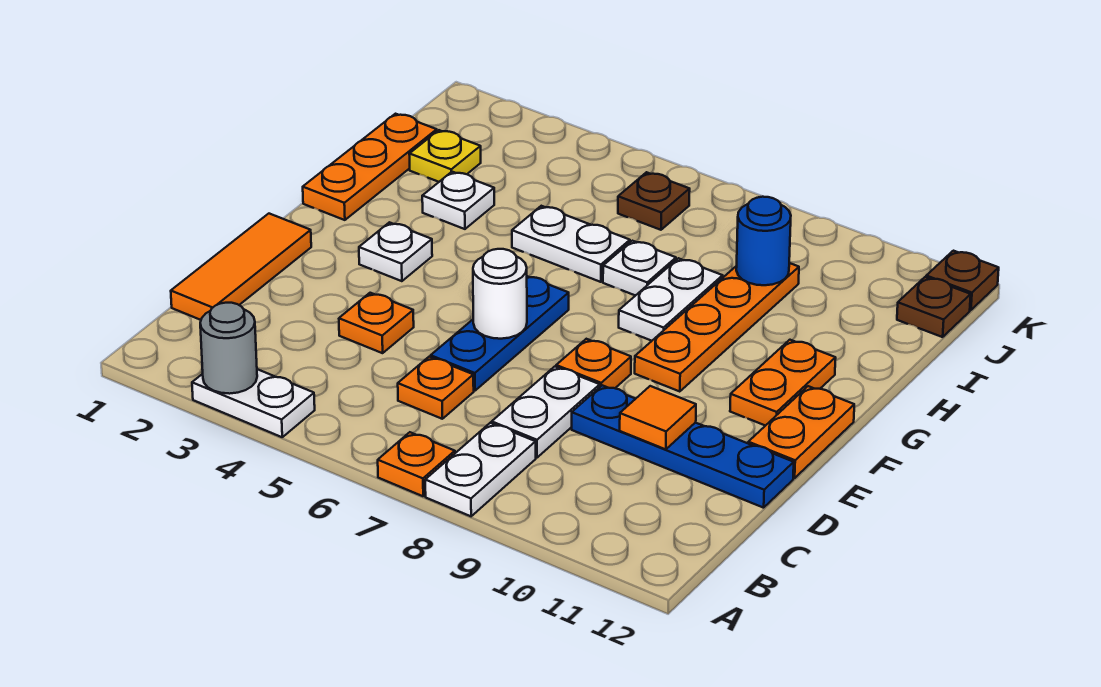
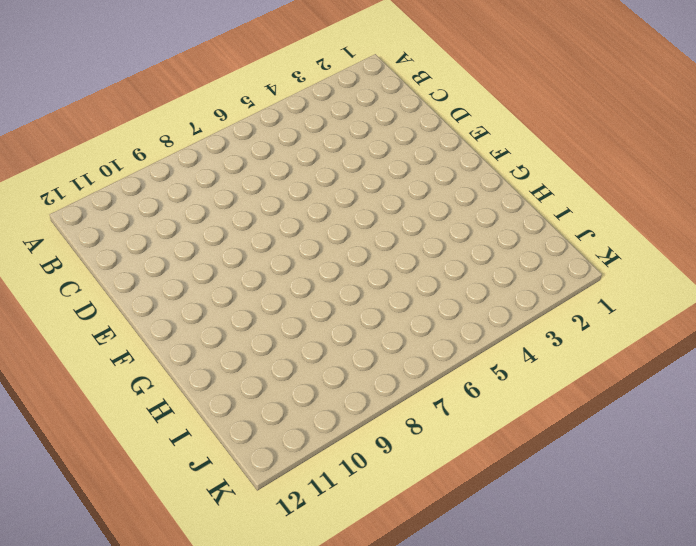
none -> white 1x2 plate [192,369,315,437]
none -> orange 1x1 plate [378,432,455,496]
none -> white 1x2 plate [425,423,536,516]

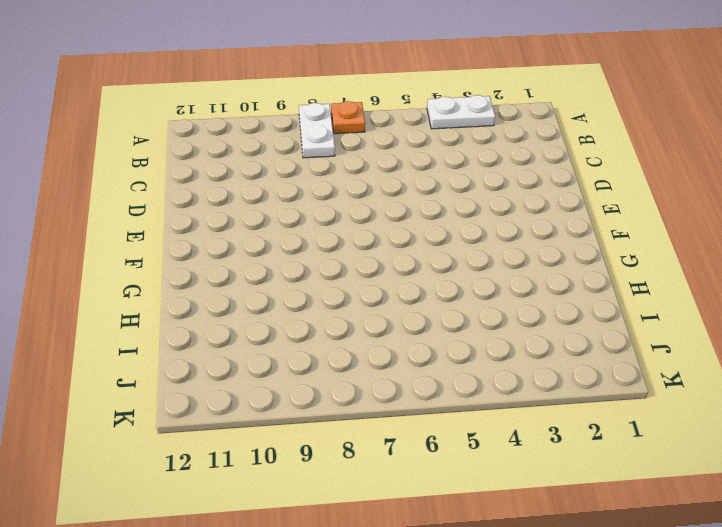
none -> orange 1x3 tile [171,214,311,320]
none -> orange 1x1 plate [398,357,474,419]
none -> white 1x2 plate [492,367,600,458]

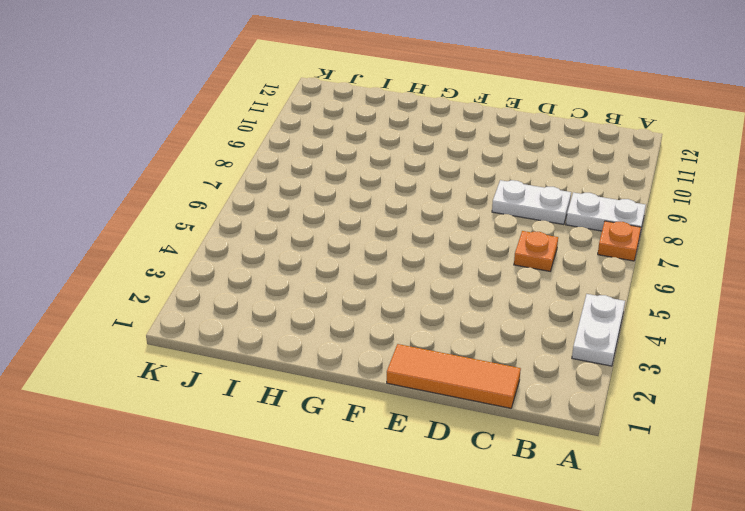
none -> orange 1x1 plate [339,293,414,353]
none -> blue 1x3 plate [431,276,569,391]
none -> blue 1x4 plate [572,385,794,508]

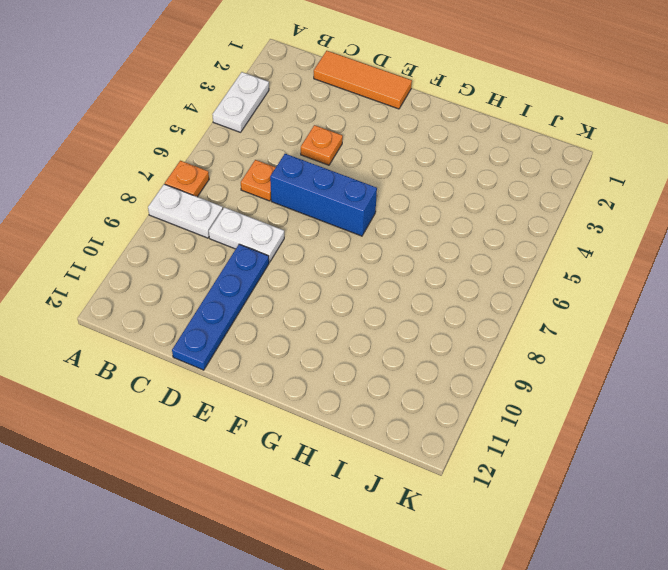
blue 1x3 brick [270,154,377,236] -> blue 1x3 plate [431,276,569,391]
none -> orange 1x1 plate [556,339,631,388]
none -> orange 1x2 plate [748,386,854,478]
none -> white 1x1 plate [359,222,432,281]

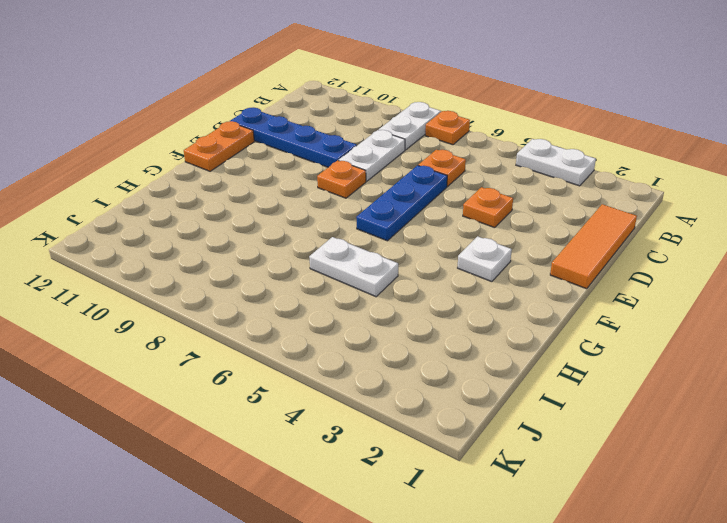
none -> orange 1x4 plate [635,263,799,392]
none -> orange 1x2 plate [730,340,836,426]
none -> orange 1x3 plate [303,114,437,220]

